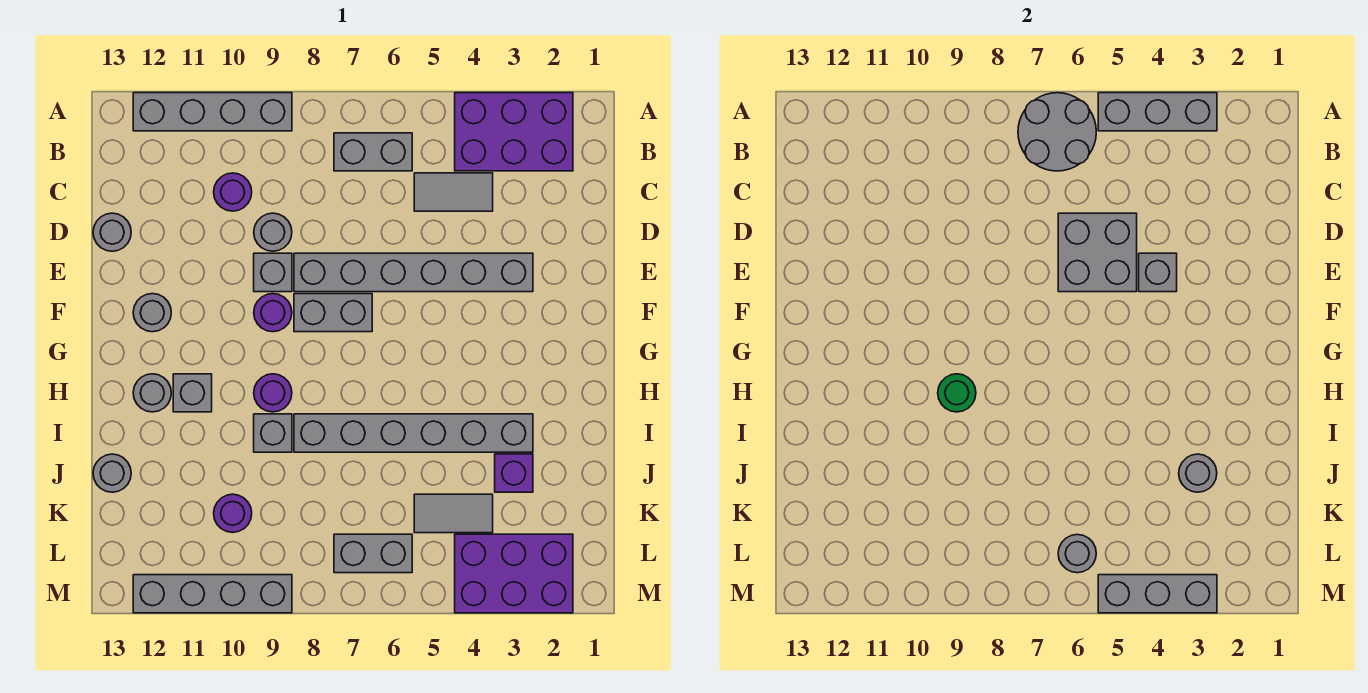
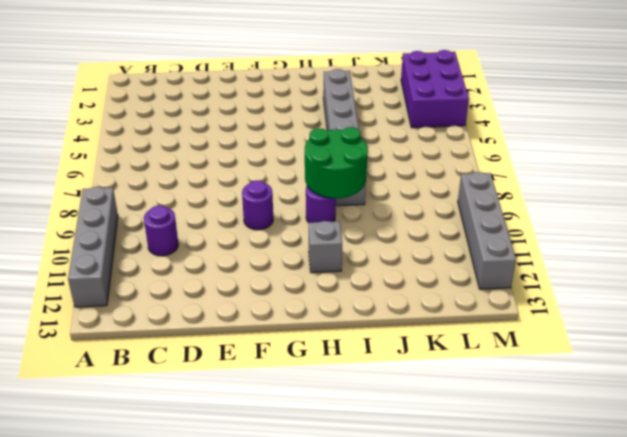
green 2x2 round brick [305,127,368,198] -> green 1x1 round brick [938,374,976,412]
none -> purple 2x3 brick [455,93,573,171]
none -> grey 1x2 brick [334,133,412,171]
none -> grey 1x2 tile [414,173,493,211]
none -> grey 1x1 round brick [254,213,292,251]

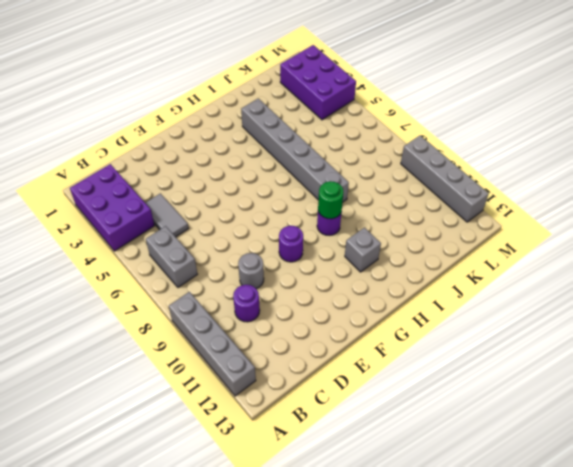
none -> grey 1x1 round brick [93,213,131,251]
none -> grey 1x6 brick [294,253,533,292]
none -> grey 1x1 brick [254,253,292,292]
none -> grey 1x2 brick [294,294,372,332]

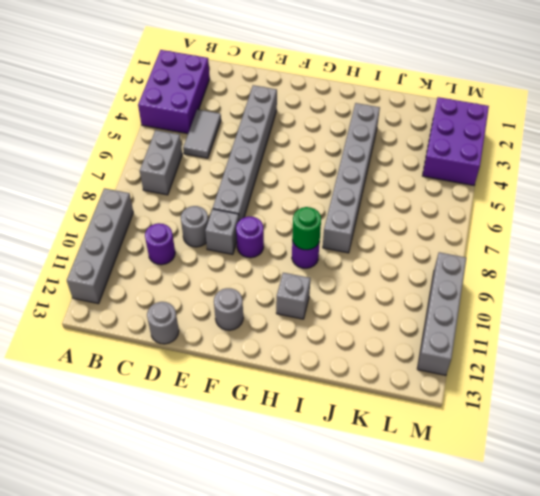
none -> grey 1x2 brick [294,294,372,332]
none -> grey 1x1 round brick [133,374,171,412]
none -> grey 1x1 brick [254,414,292,452]
none -> purple 1x1 brick [495,454,533,492]

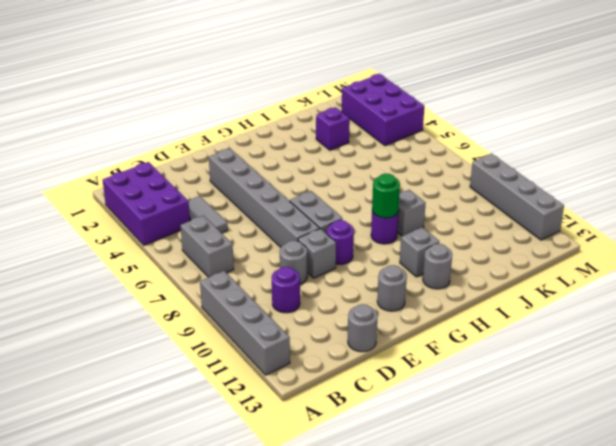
none -> grey 1x6 brick [294,414,533,452]
none -> grey 1x1 round brick [93,454,131,492]
none -> grey 1x2 tile [414,494,493,533]
none -> purple 1x1 round brick [214,494,252,533]

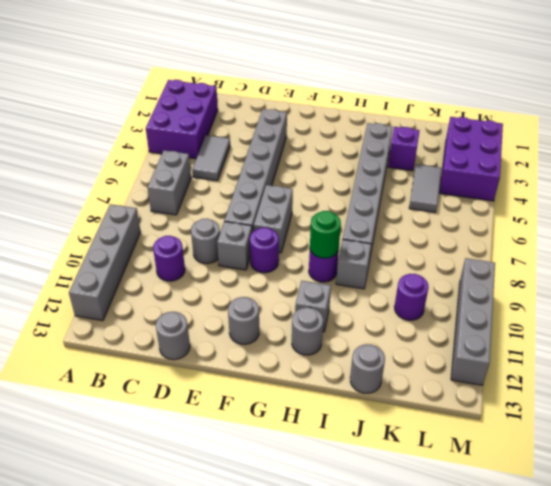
none -> grey 1x2 brick [334,534,412,573]
none -> grey 1x3 brick [1098,93,1217,131]
none -> grey 2x2 round brick [1018,93,1096,171]
none -> grey 2x2 brick [1058,213,1137,292]

